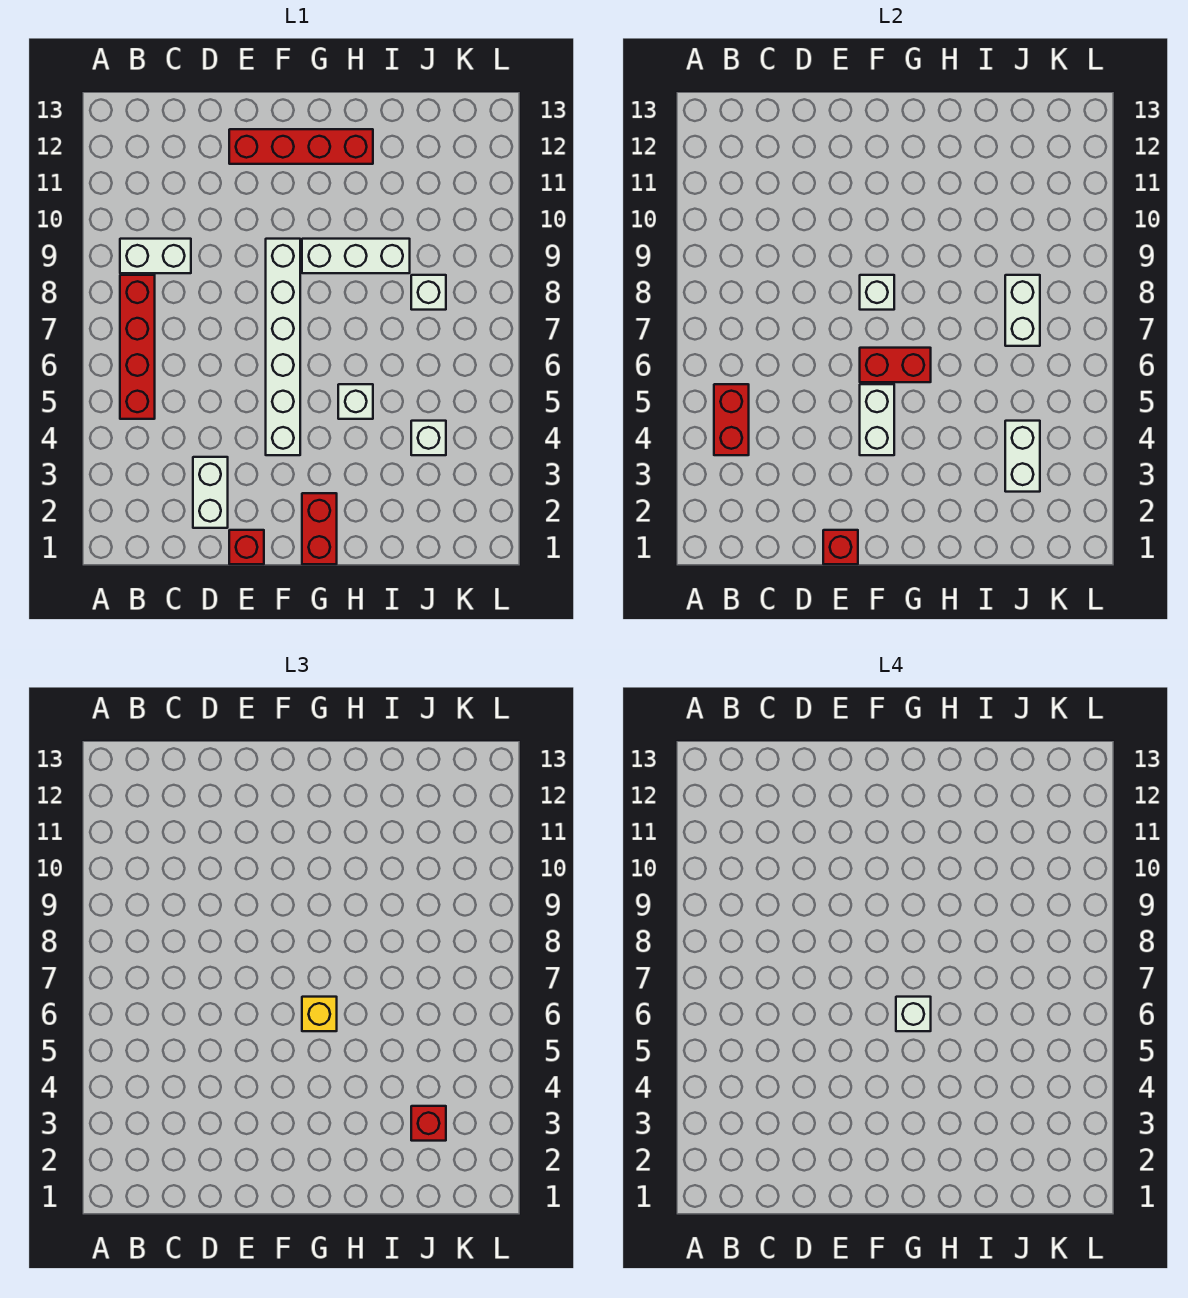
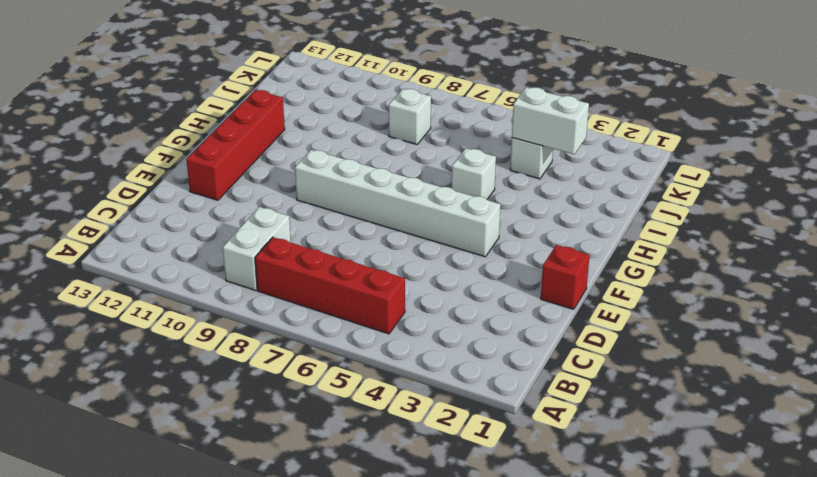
none -> white 1x2 brick [193,457,228,528]
none -> red 1x2 brick [302,493,337,564]
none -> white 1x3 brick [302,239,410,273]

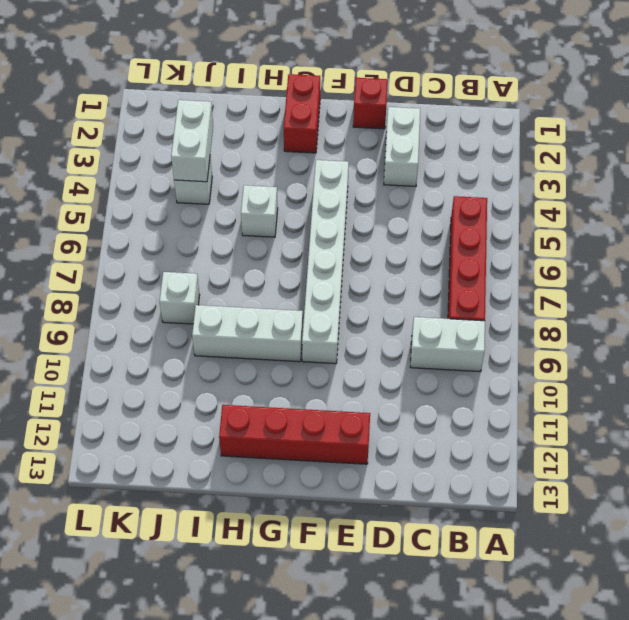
none -> red 1x2 brick [714,384,749,455]
none -> red 1x1 brick [823,530,858,564]
none -> white 1x2 brick [860,384,894,455]

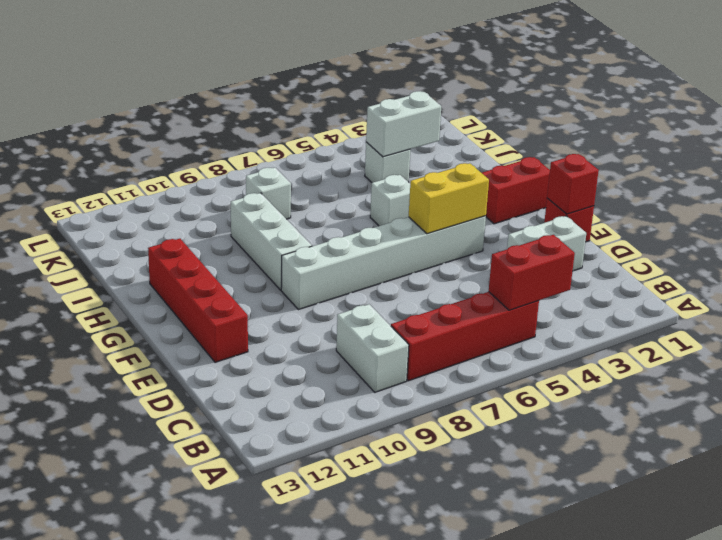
yellow 1x2 brick [409,163,489,234] -> white 1x2 brick [860,384,894,455]
none -> red 1x2 brick [860,348,931,382]
none -> white 1x1 brick [860,275,894,310]
none -> white 1x2 brick [1005,275,1040,346]

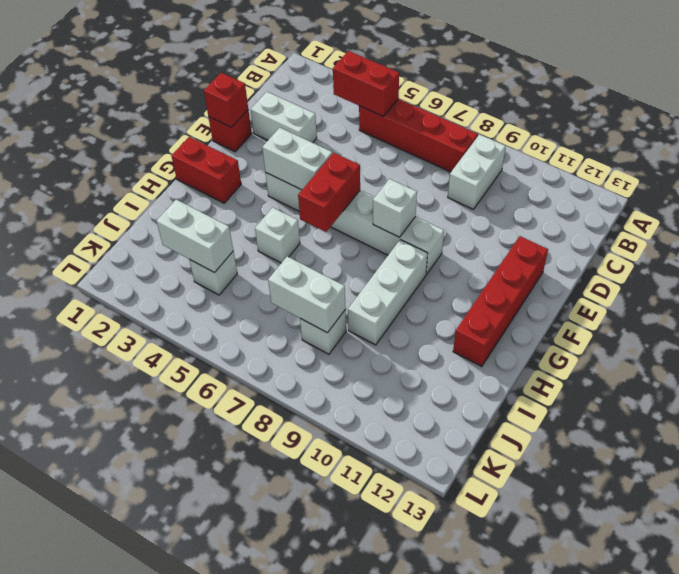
none -> yellow 1x1 brick [302,997,337,1031]
none -> red 1x1 brick [411,1106,446,1141]
none -> white 1x1 brick [896,997,931,1031]

